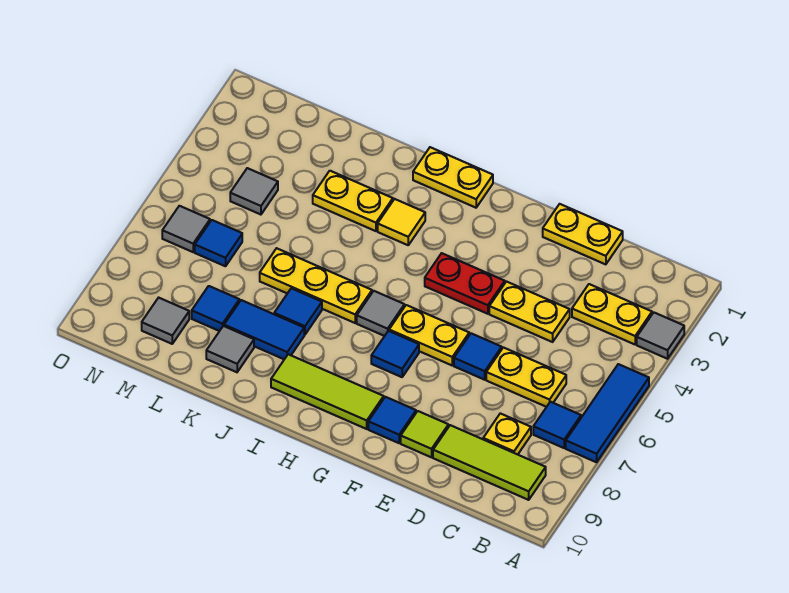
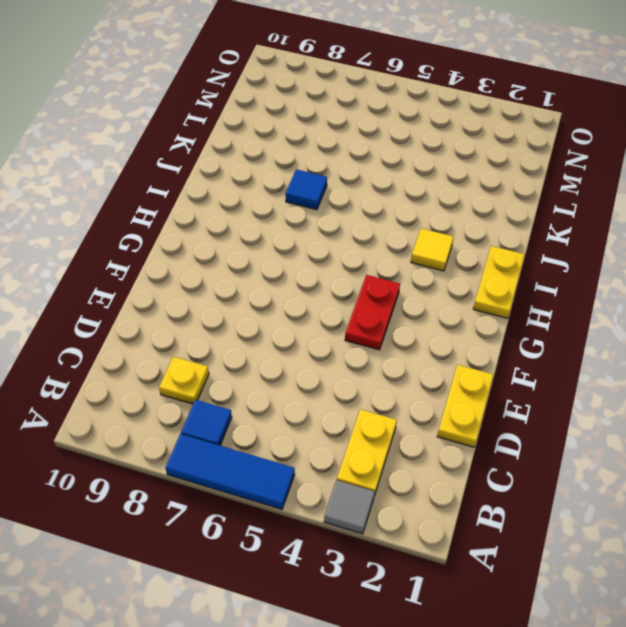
none -> lime 1x3 tile [433,425,546,500]
none -> yellow 1x2 plate [486,347,566,407]
none -> yellow 1x2 plate [489,282,570,342]

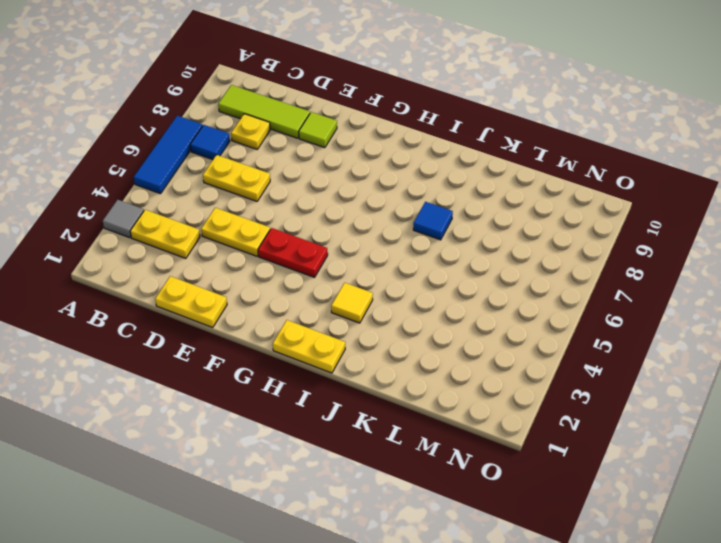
none -> blue 1x1 tile [454,333,502,380]
none -> yellow 1x2 plate [389,305,469,365]
none -> blue 1x1 tile [368,397,416,443]

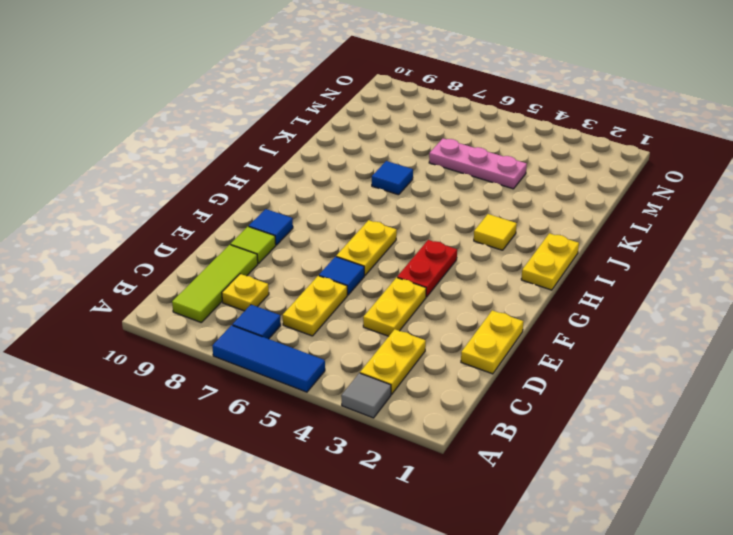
pink 1x3 plate [429,138,527,189] -> none
none -> blue 1x1 tile [371,331,419,377]
none -> lime 1x3 tile [271,354,384,429]
none -> grey 1x1 tile [357,291,404,336]

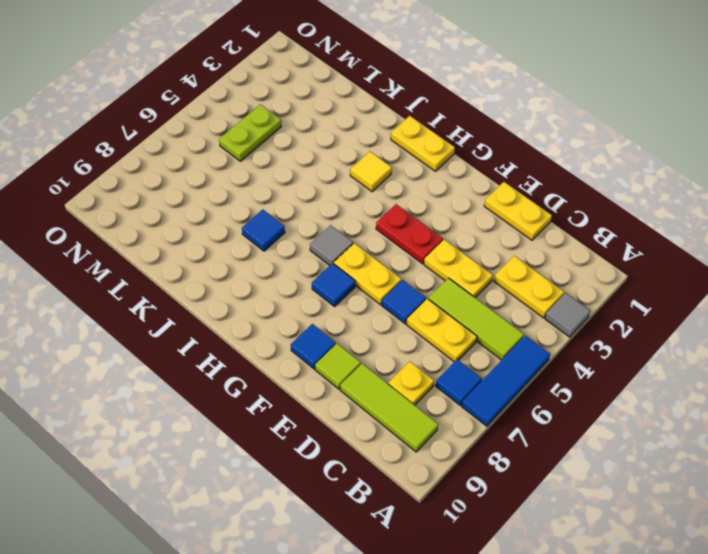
lime 1x3 tile [428,278,524,360] -> lime 1x3 tile moved to [271,354,384,429]
lime 1x2 plate [219,105,281,161] -> grey 1x1 tile [230,168,278,215]
none -> yellow 1x3 plate [260,248,372,323]
none -> yellow 1x2 plate [313,171,393,231]
none -> blue 1x2 tile [224,300,304,359]

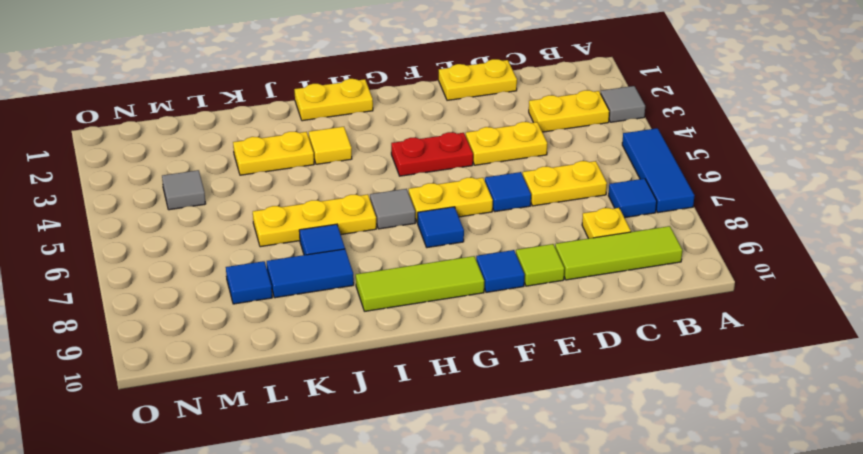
none -> grey 1x1 tile [206,326,254,372]
none -> blue 1x1 tile [195,220,242,266]
none -> grey 1x1 tile [142,298,189,344]

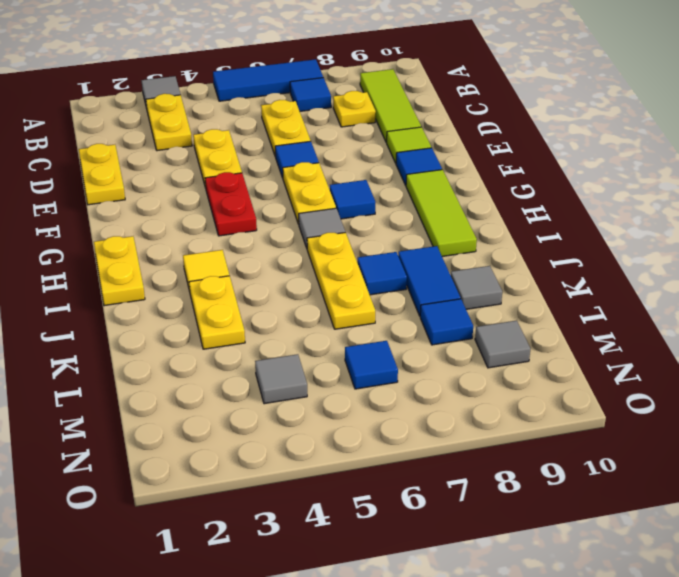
none -> grey 1x1 tile [162,206,210,252]

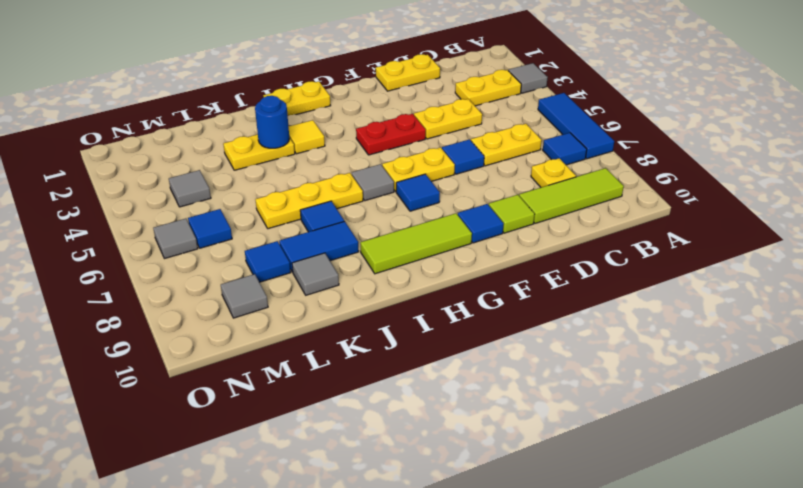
blue 1x1 round brick [255,96,289,148] -> none

